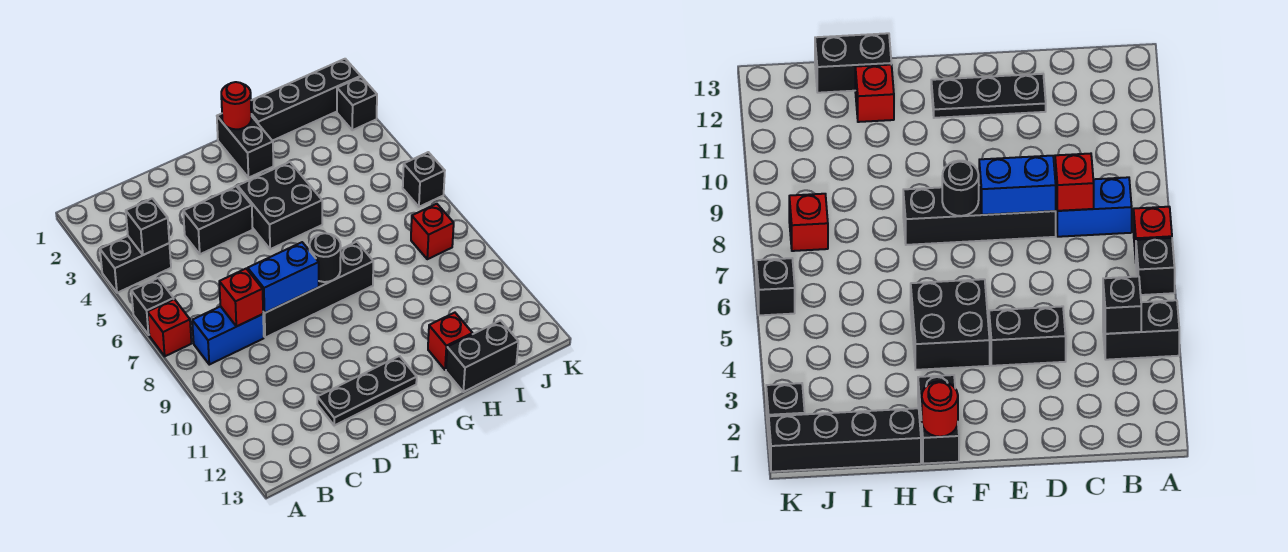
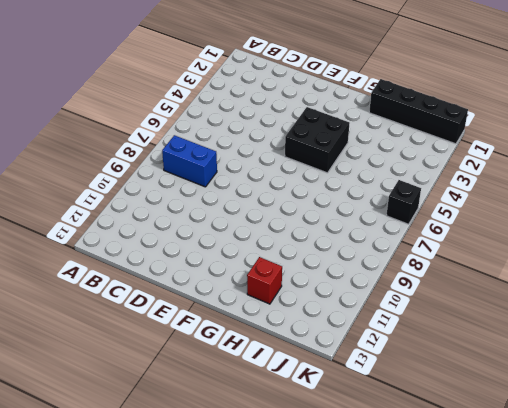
none -> black 1x2 brick [100,236,171,293]
none -> black 1x1 brick [131,278,174,335]
none -> red 1x1 brick [147,299,191,356]

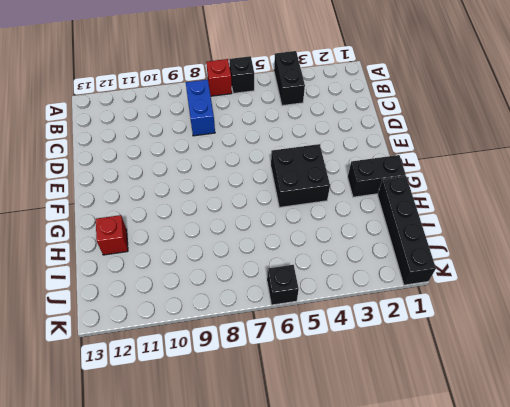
none -> black 1x2 brick [183,186,253,254]
none -> black 1x4 brick [263,242,373,337]
none -> black 1x3 plate [317,356,417,425]

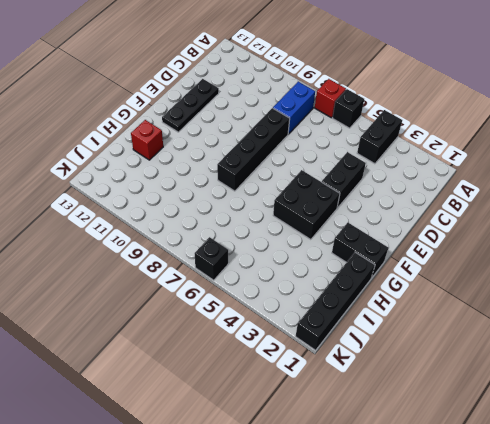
none -> black 1x2 brick [446,321,518,392]
none -> red 1x1 brick [411,204,454,259]
none -> black 1x1 brick [337,77,377,130]

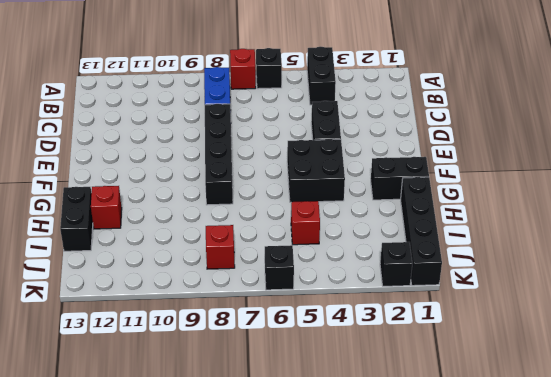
red 1x1 brick [291,201,320,245] -> red 1x1 brick moved to [219,269,263,327]
none -> black 1x3 plate [317,356,417,425]
none -> black 1x1 brick [126,198,169,255]
none -> blue 1x2 brick [248,242,319,313]

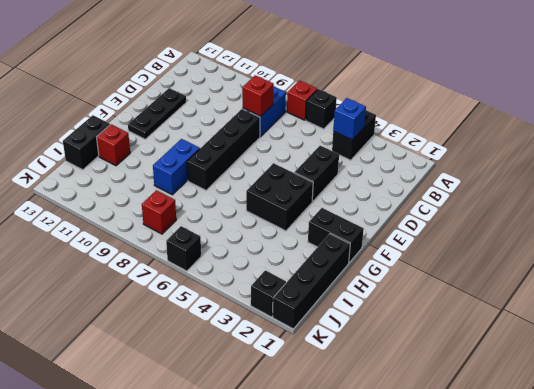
blue 1x1 brick [333,98,366,140] -> black 1x1 brick [126,198,169,255]
blue 1x2 brick [153,139,200,195] -> blue 1x2 brick moved to [248,242,319,313]
none -> black 1x1 round brick [310,233,341,282]
none -> red 1x1 round brick [221,82,251,129]

